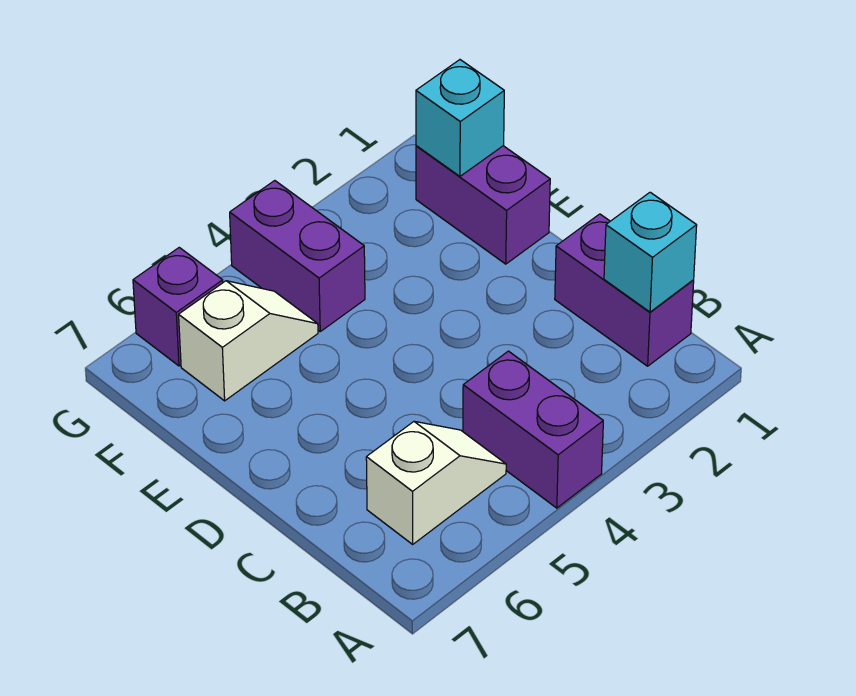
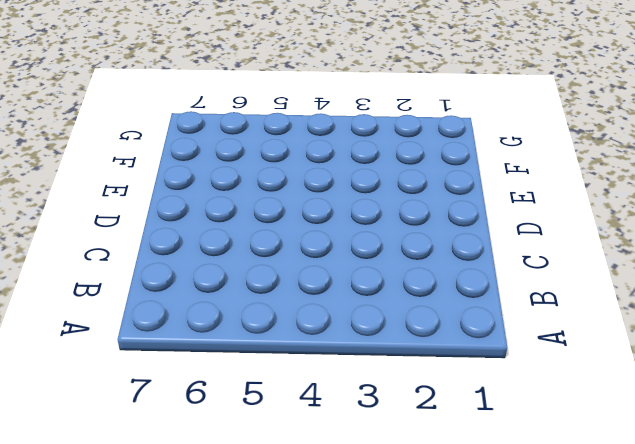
none -> purple 1x2 brick [463,351,603,508]
none -> purple 1x2 brick [555,214,694,366]

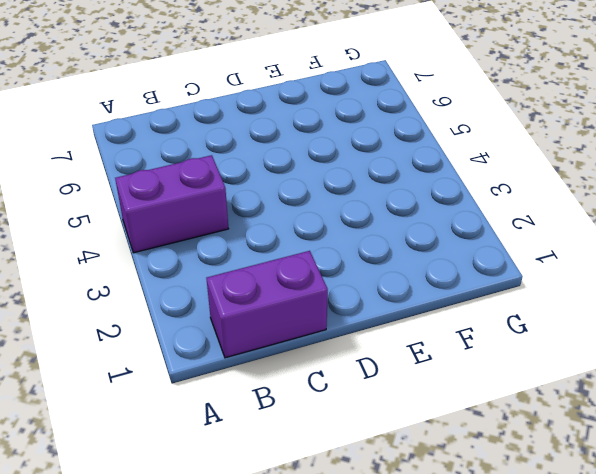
none -> white 1x2 slope [366,421,506,544]
none -> purple 1x2 brick [416,146,550,264]

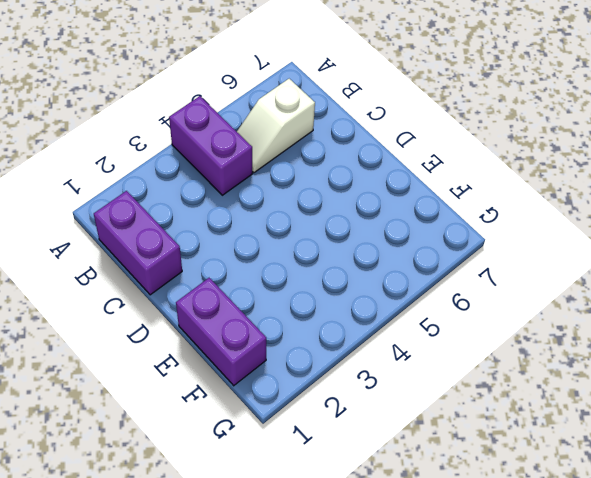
none -> purple 1x2 brick [230,181,365,331]
none -> white 1x2 slope [179,281,318,401]

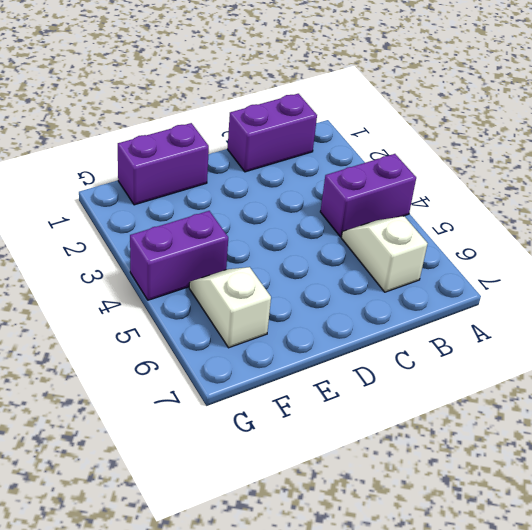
none -> purple 1x1 brick [133,248,223,366]
none -> cyan 1x1 brick [604,192,697,312]

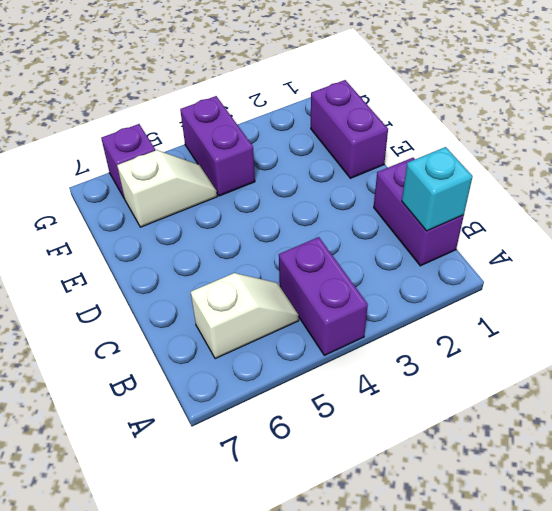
none -> cyan 1x1 brick [416,60,504,176]

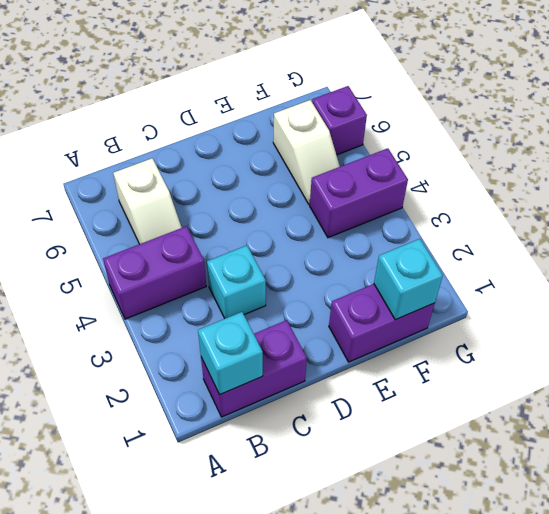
cyan 1x1 brick [207,245,266,318] -> none

